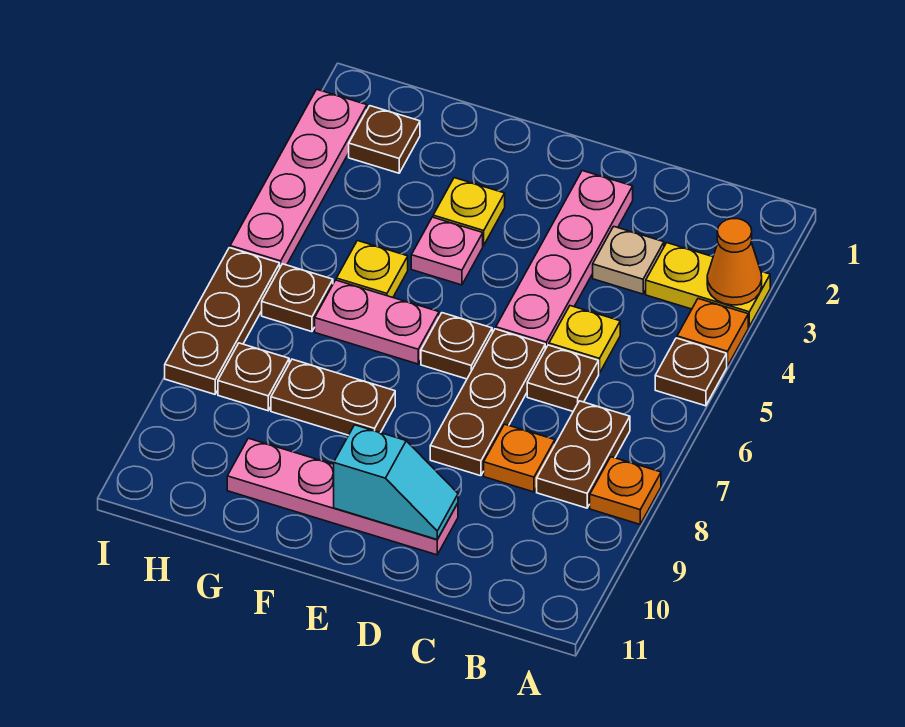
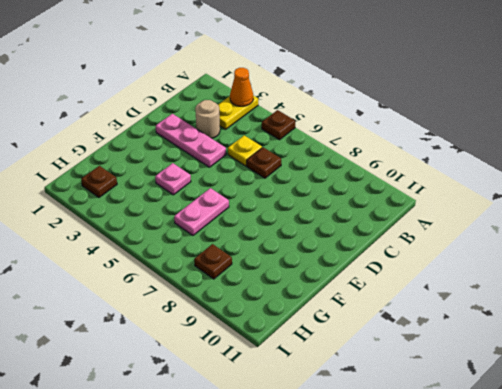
tan 1x1 round brick [195,100,220,138] -> tan 1x1 plate [593,226,664,294]
pink 1x3 plate [156,114,226,167] -> pink 1x4 plate [496,171,633,349]
none -> orange 1x1 plate [677,299,748,366]
none -> orange 1x1 plate [590,457,661,524]
none -> brown 1x2 plate [537,401,630,508]

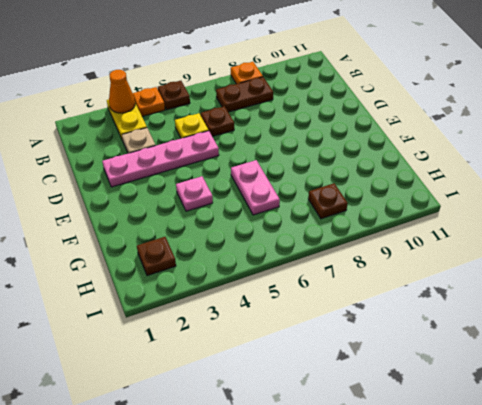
none -> orange 1x1 plate [484,424,555,492]
none -> brown 1x3 plate [430,329,545,476]
none -> pink 1x4 plate [227,438,458,555]

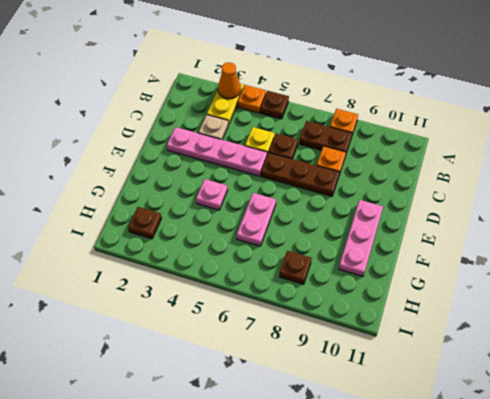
pink 1x3 plate [339,200,383,276] -> pink 1x4 plate [227,438,458,555]
none -> brown 1x1 plate [421,313,492,379]
none -> yellow 1x1 plate [433,178,505,245]
none -> brown 1x2 plate [271,359,395,435]

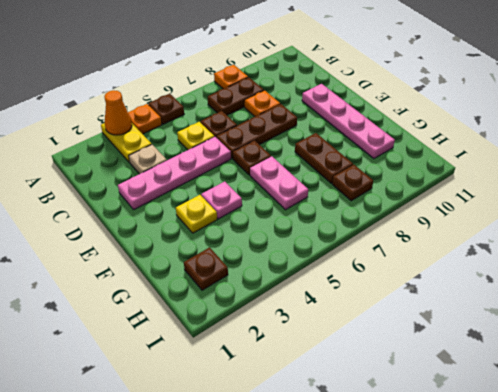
none -> yellow 1x1 plate [336,241,408,297]
none -> brown 1x1 plate [262,264,333,332]
none -> pink 1x4 plate [230,89,367,267]

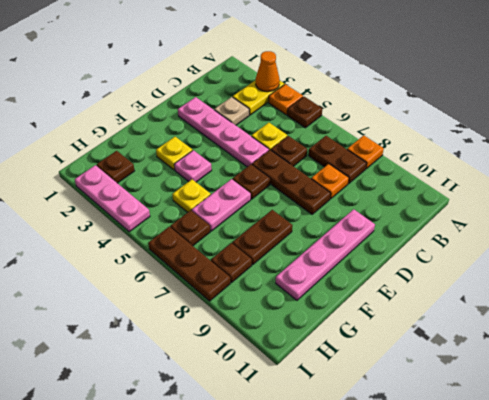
pink 1x3 plate [75,165,150,232] -> pink 1x4 plate [230,89,367,267]
none -> cyan 1x2 slope [334,425,458,539]

